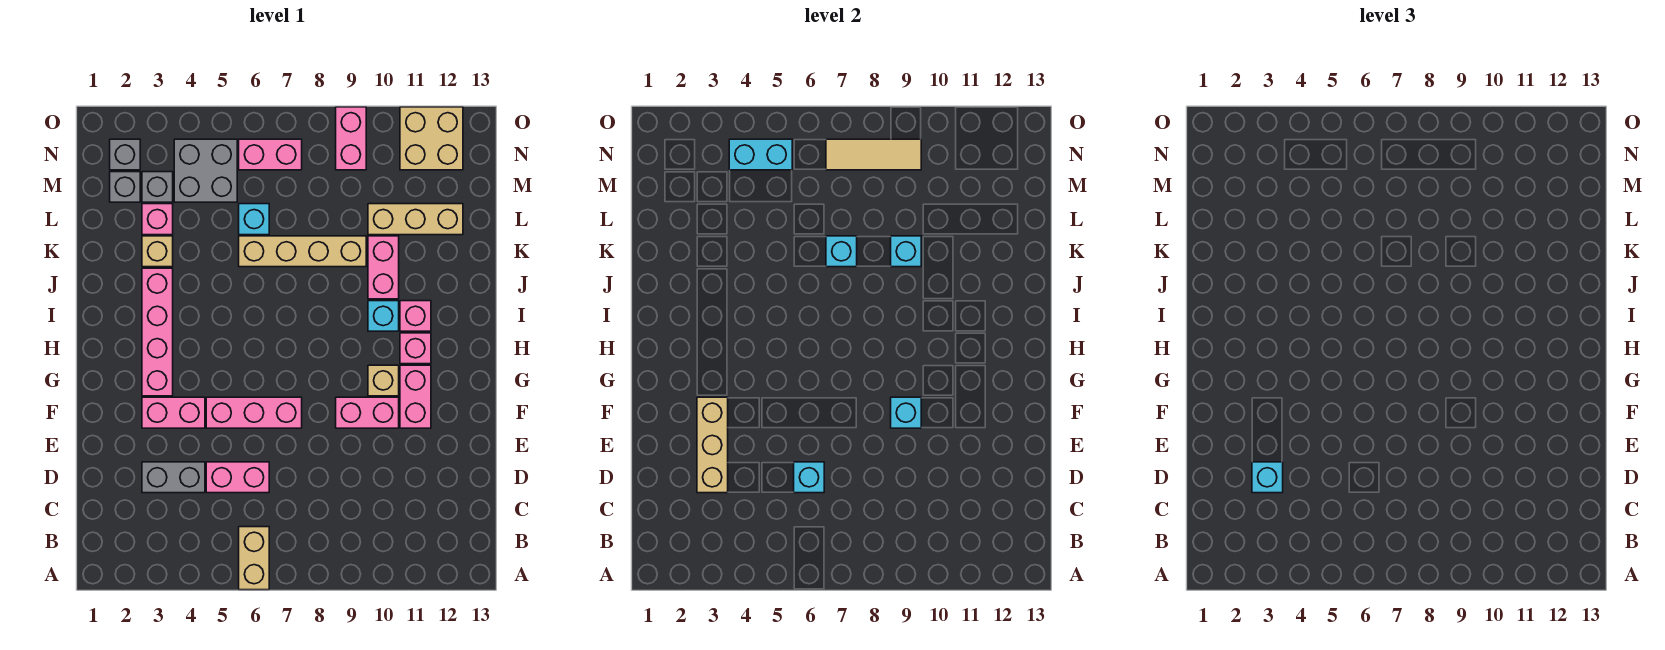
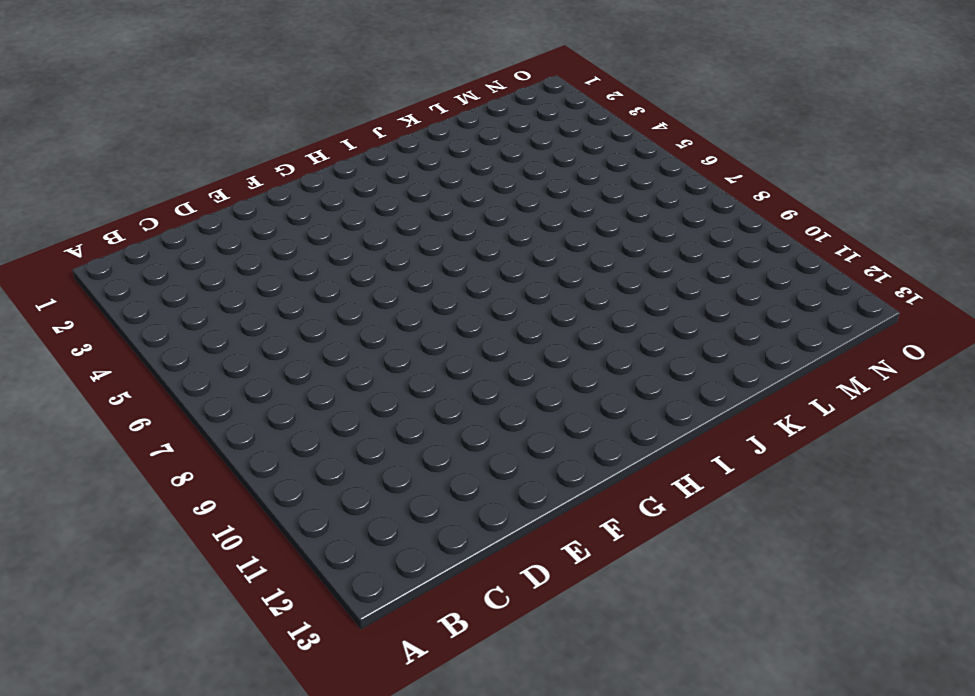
none -> tan 1x2 brick [239,527,269,590]
none -> grey 1x2 brick [142,462,205,493]
none -> pink 1x2 brick [206,462,269,493]
none -> pink 1x2 brick [142,397,205,428]

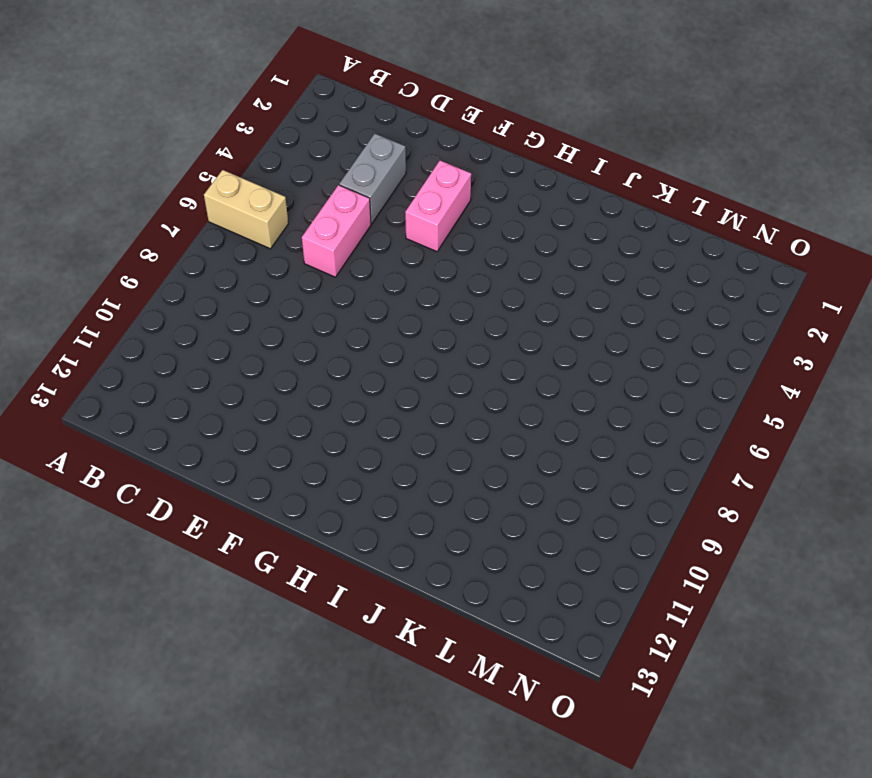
none -> pink 1x3 brick [206,397,302,428]
none -> pink 1x2 brick [336,397,399,428]
none -> pink 1x2 brick [400,365,431,428]
none -> pink 1x4 brick [142,268,173,396]

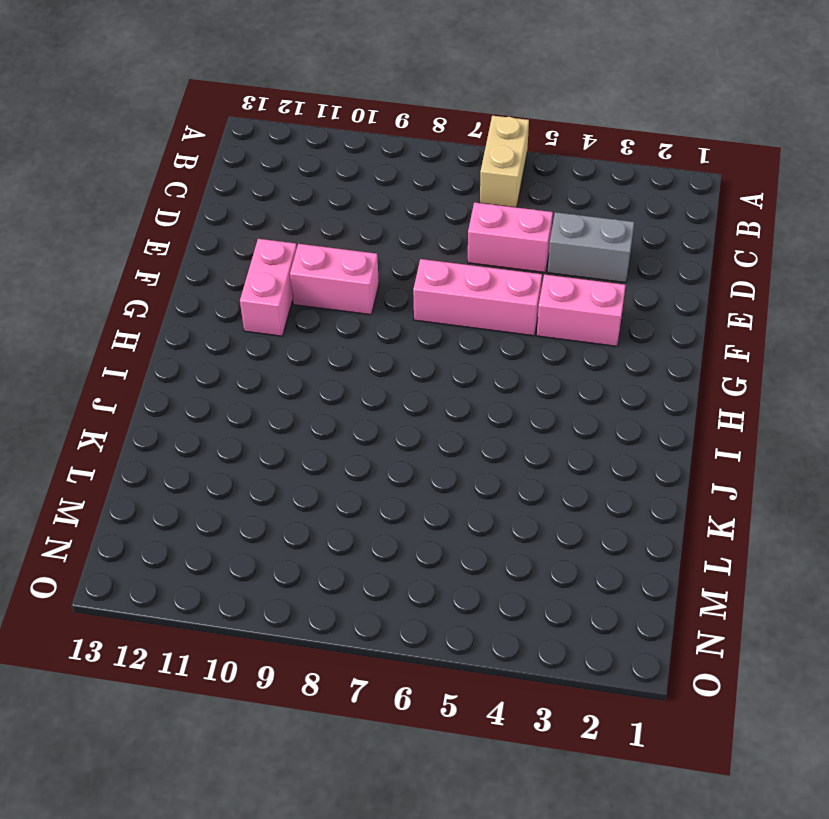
none -> pink 1x4 brick [142,268,173,396]
none -> tan 1x1 brick [368,365,399,396]
none -> pink 1x1 brick [400,333,431,364]
none -> cyan 1x1 brick [368,301,399,331]

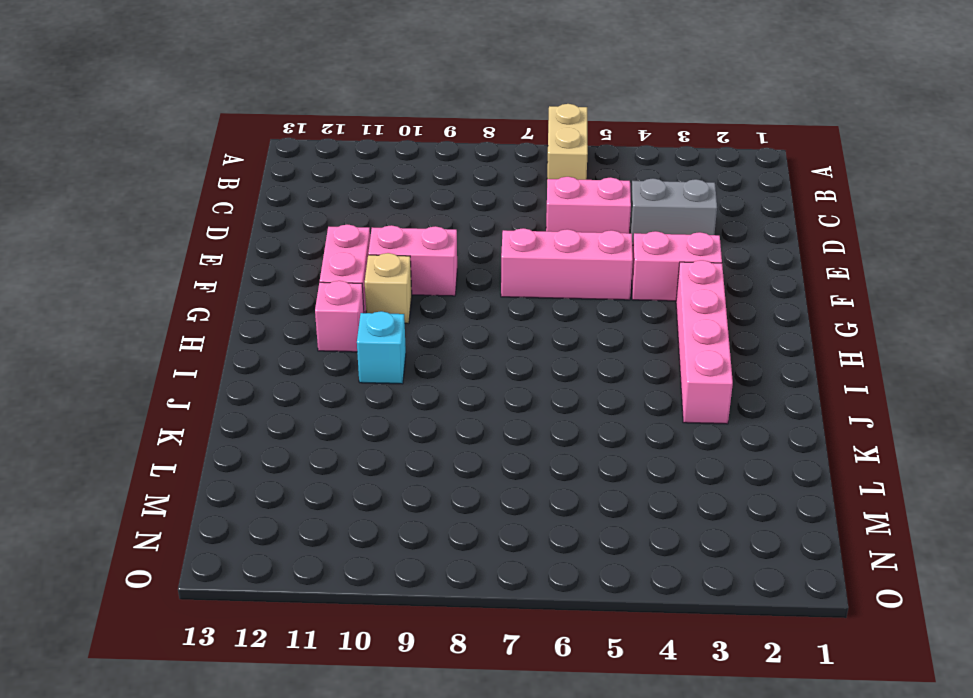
none -> pink 1x1 brick [400,301,431,331]
none -> pink 1x2 brick [368,236,399,299]
none -> tan 1x1 brick [142,236,173,267]
none -> tan 1x4 brick [239,236,366,267]

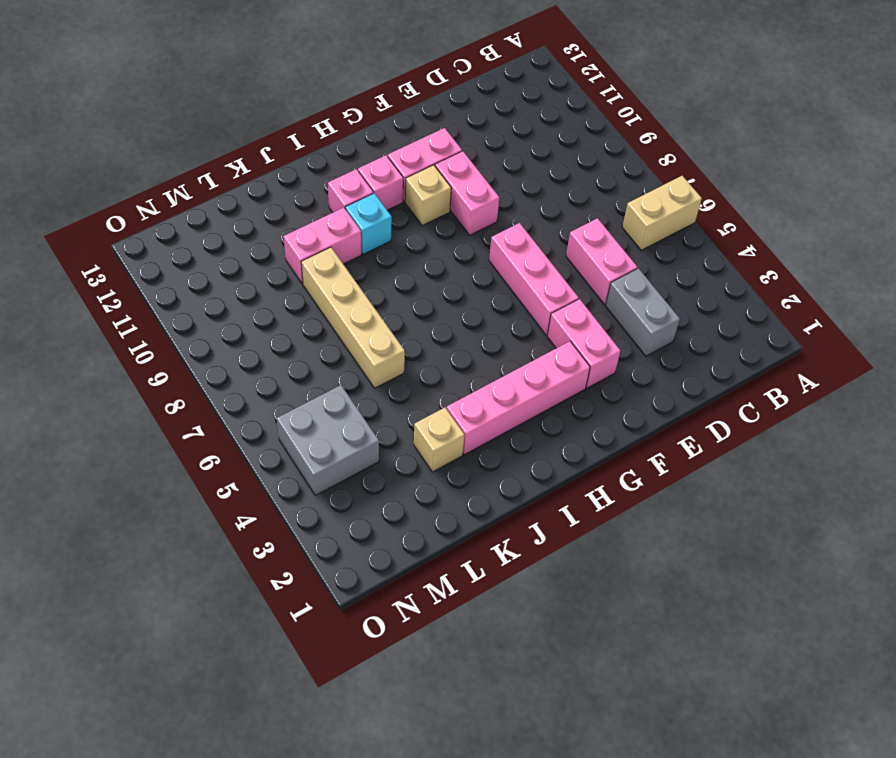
none -> pink 1x1 brick [142,204,173,235]
none -> cyan 1x1 brick [239,204,269,235]
none -> tan 1x3 brick [368,204,463,235]
none -> grey 1x1 brick [110,172,140,202]

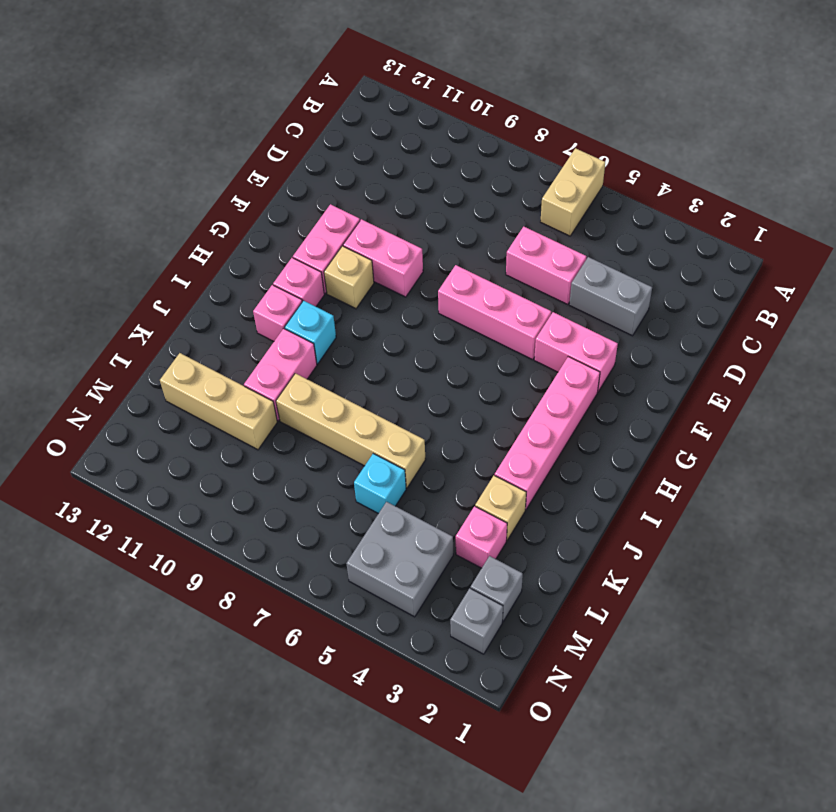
none -> grey 1x1 brick [142,172,173,202]
none -> pink 1x2 brick [239,139,302,170]
none -> pink 1x2 brick [336,107,366,170]
none -> tan 2x2 brick [400,107,463,170]

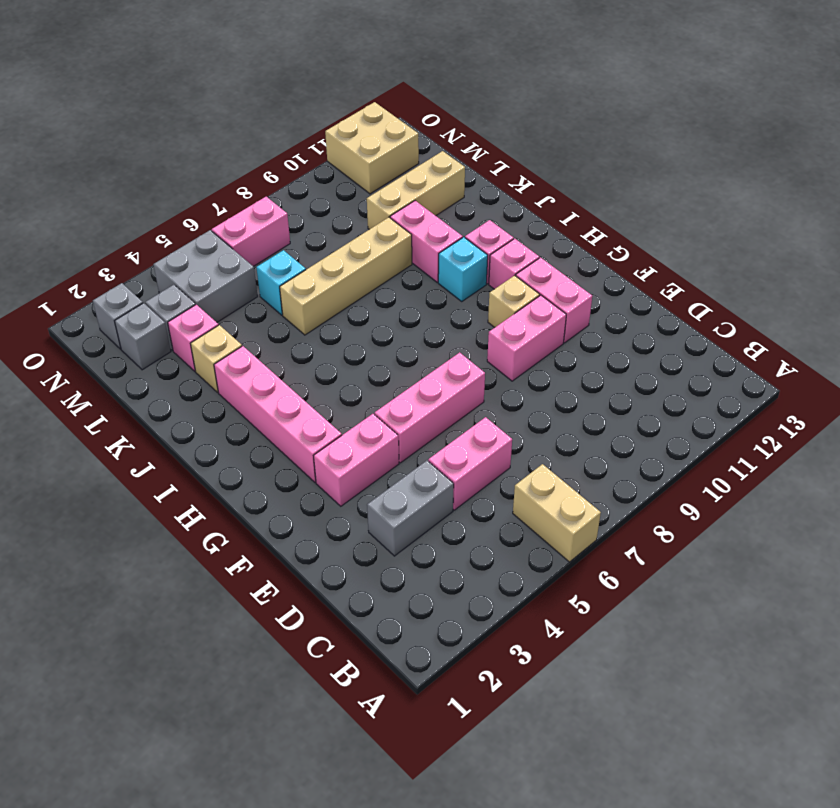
none -> pink 1x2 brick [336,107,366,170]
none -> tan 1x3 brick [697,397,728,493]
none -> cyan 1x1 brick [794,462,824,493]
none -> cyan 1x1 brick [891,397,921,428]

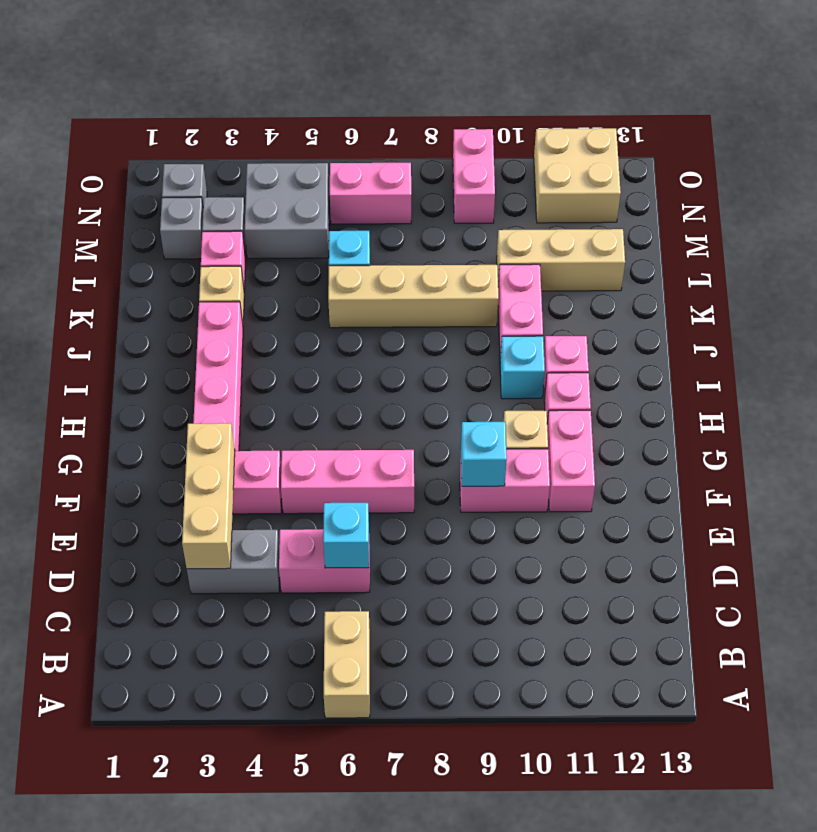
none -> cyan 1x1 brick [826,236,857,267]
none -> cyan 1x1 brick [891,236,921,267]
none -> cyan 1x2 brick [729,139,792,170]
none -> tan 1x3 tile [826,139,921,170]

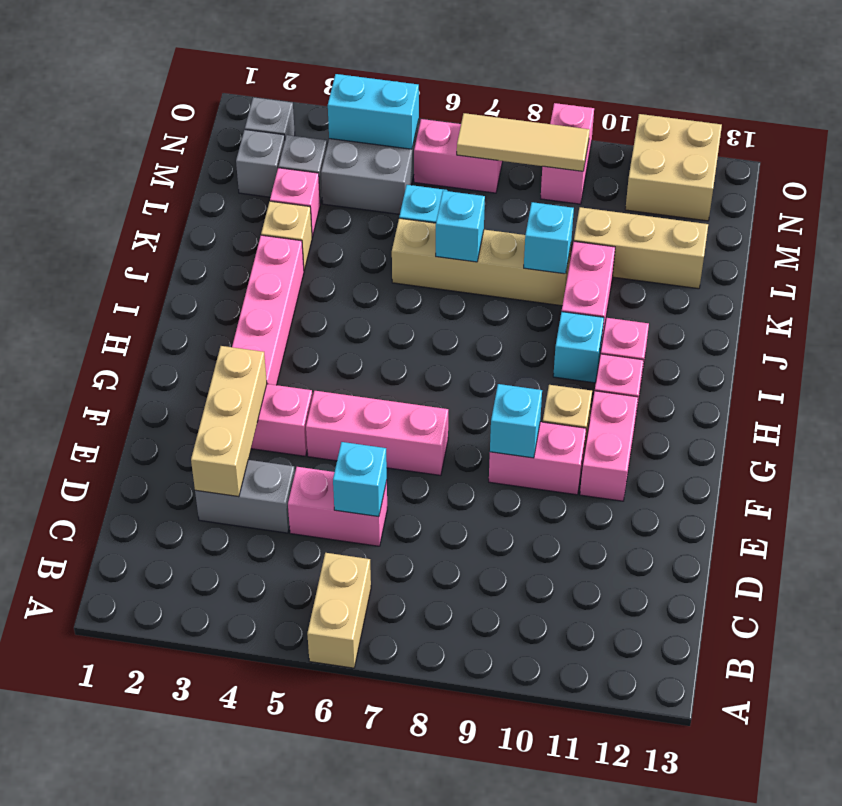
none -> cyan 1x1 brick [1252,462,1283,493]

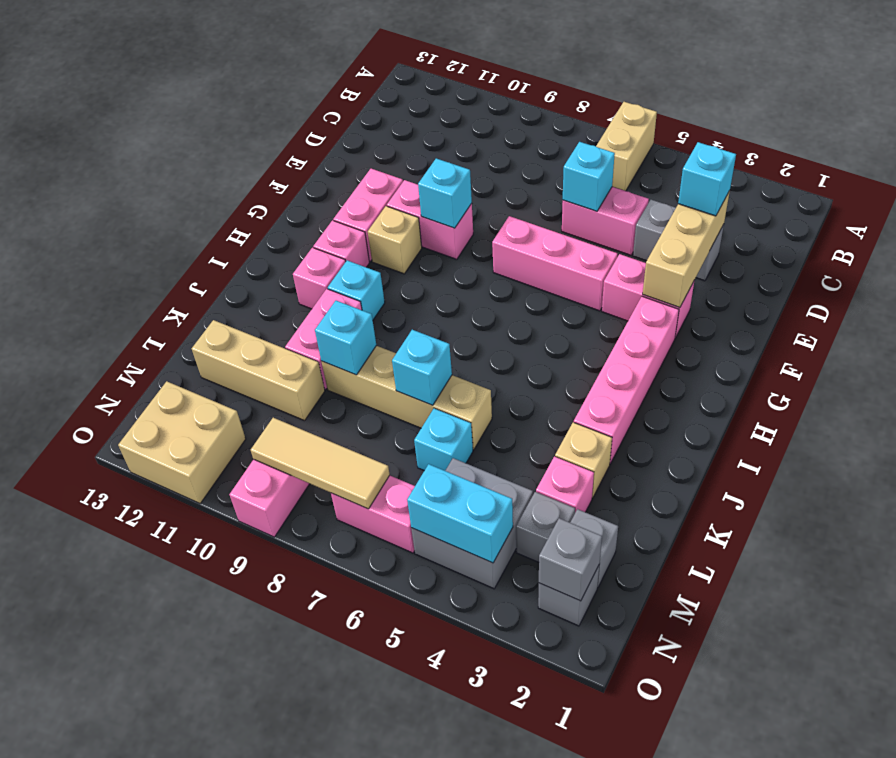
grey 1x1 brick [539,518,602,601] -> none

